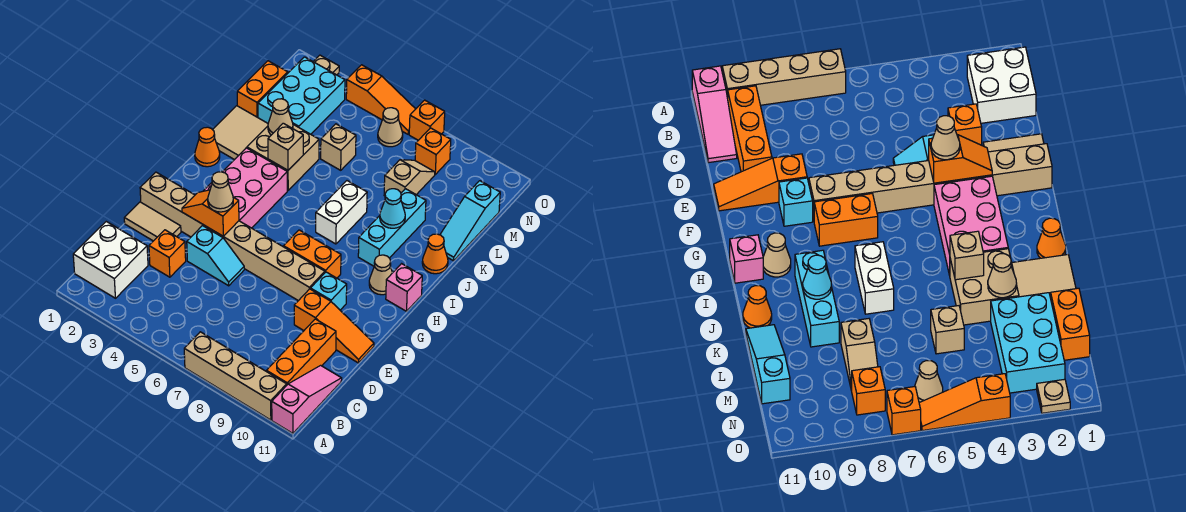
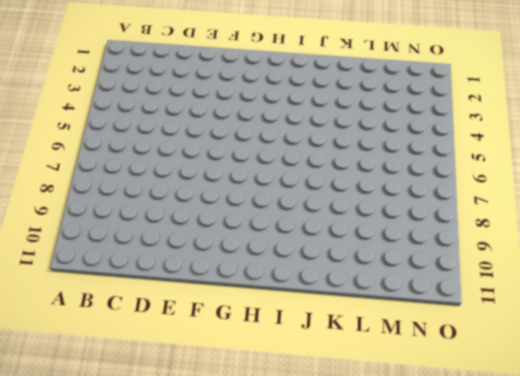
none -> tan 1x4 brick [184,332,287,420]
none -> pink 1x3 slope [272,365,342,433]
none -> white 2x2 brick [73,222,148,298]
none -> orange 1x3 brick [266,319,336,385]

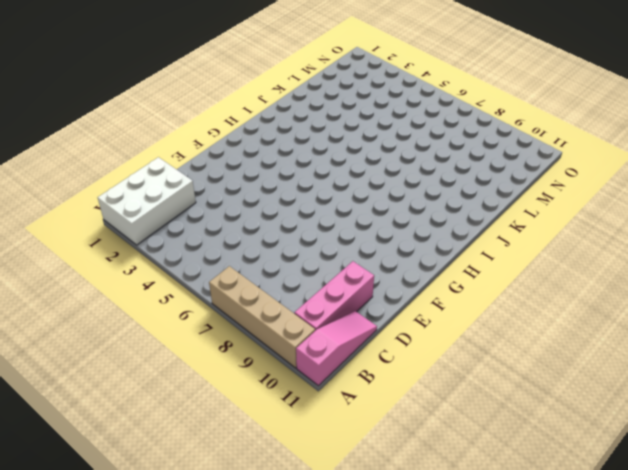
white 2x3 brick [98,157,196,245] -> white 2x2 brick [73,222,148,298]
pink 1x3 brick [294,261,374,330] -> orange 1x3 brick [266,319,336,385]
none -> orange 1x1 brick [149,230,186,277]
none -> tan 1x2 tile [124,202,181,241]
none -> cyan 1x2 slope [187,226,244,286]
none -> orange 1x3 slope [294,289,374,363]

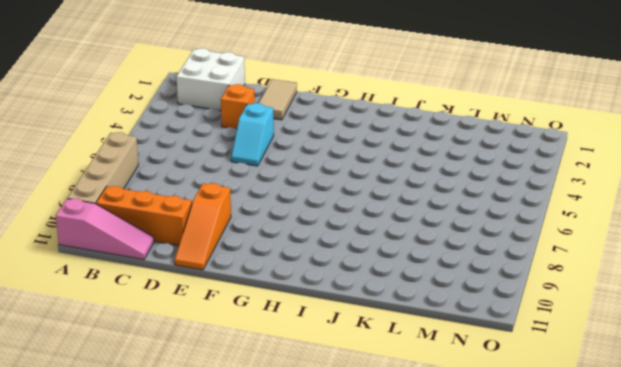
none -> tan 1x8 brick [140,172,325,301]
none -> cyan 1x1 brick [310,272,347,310]
none -> pink 2x3 brick [204,148,287,228]
none -> orange 1x2 brick [284,230,341,278]

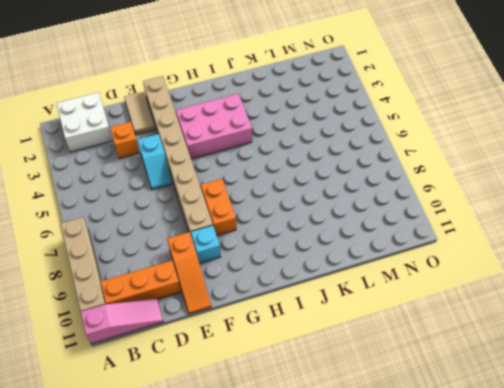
none -> tan 1x1 cone [369,255,392,295]
none -> pink 1x1 brick [386,264,422,311]
none -> orange 1x1 cone [195,127,220,167]
none -> white 1x2 brick [316,181,367,244]

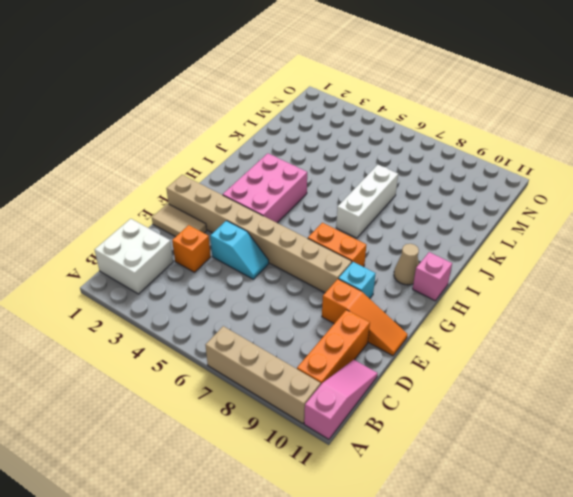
white 1x3 brick [336,165,398,238] -> white 1x2 brick [316,181,367,244]
none -> orange 1x1 cone [195,127,220,167]
none -> cyan 1x3 brick [358,189,426,266]
none -> tan 2x2 tile [213,106,268,160]
none -> tan 2x2 brick [247,125,319,190]

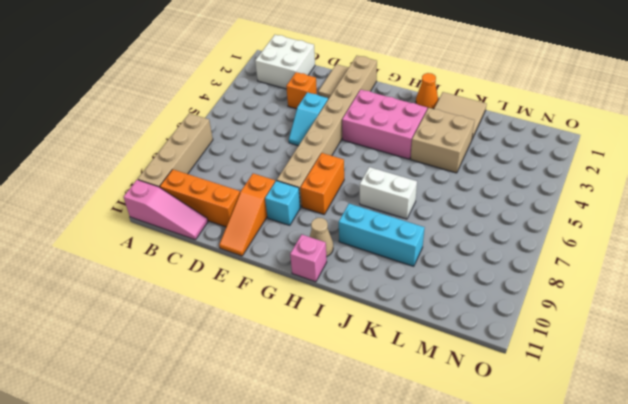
none -> orange 1x1 cone [422,234,448,274]
none -> cyan 1x3 slope [440,181,500,261]
none -> orange 1x2 brick [237,61,288,117]
none -> cyan 2x3 brick [258,57,345,134]

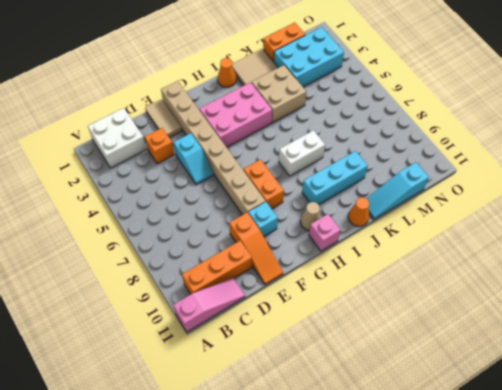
none -> tan 1x4 brick [184,332,287,420]
none -> tan 1x1 brick [321,124,356,170]
none -> tan 1x2 slope [384,160,435,196]
none -> tan 1x1 cone [378,108,403,147]

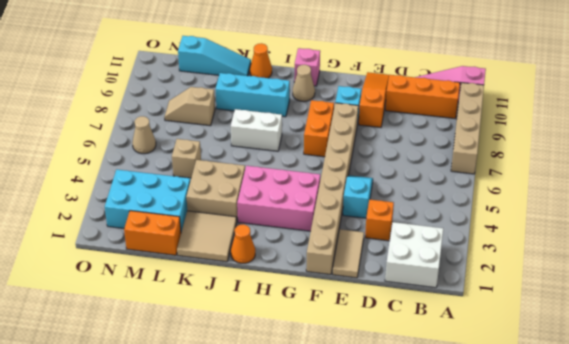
none -> orange 1x1 brick [415,128,451,174]
none -> tan 1x1 plate [313,55,339,75]
none -> orange 1x3 slope [346,65,415,134]
none -> orange 1x1 brick [409,100,445,140]

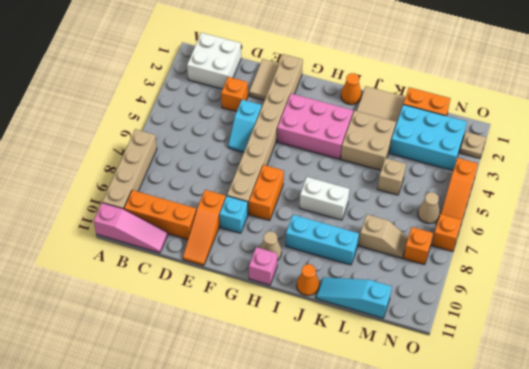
none -> orange 1x2 slope [182,190,239,236]
none -> tan 1x1 brick [268,123,303,170]
none -> cyan 1x1 cone [380,189,405,228]
none -> tan 1x1 cone [268,99,293,135]

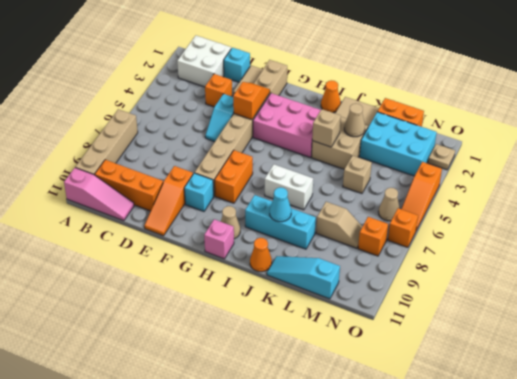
cyan 1x1 brick [224,48,250,82] -> none
none -> tan 1x1 cone [208,172,233,212]

